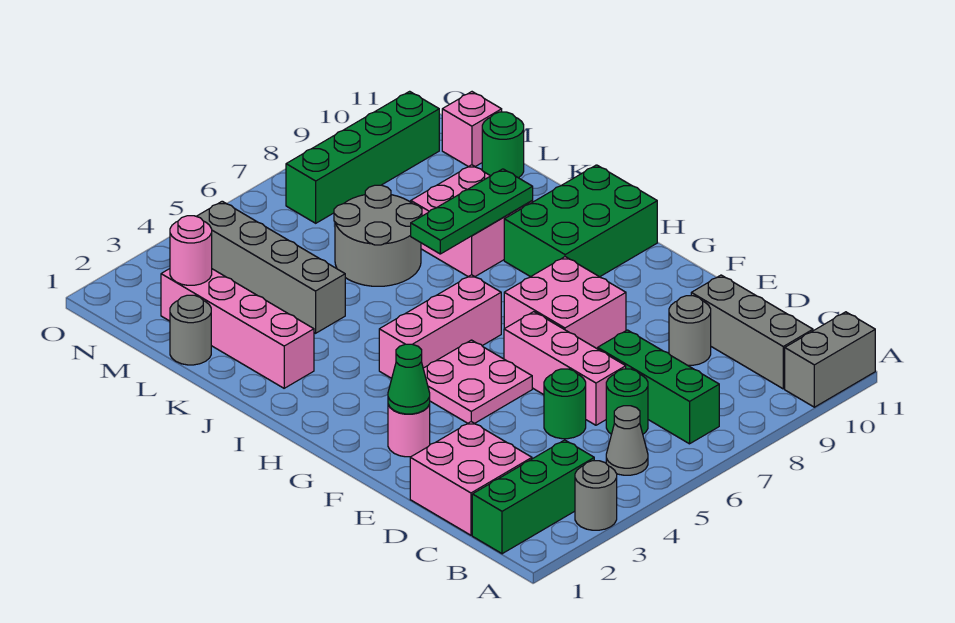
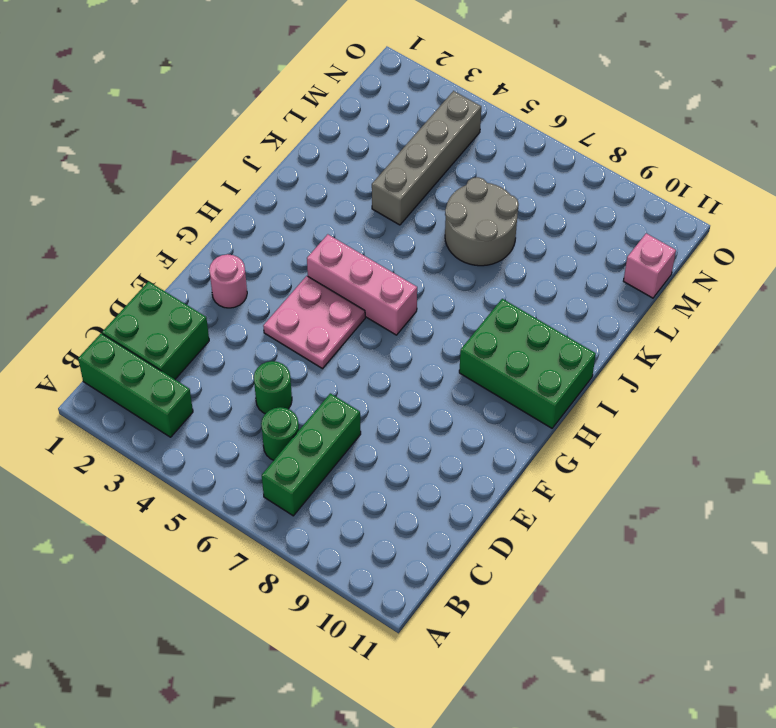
green 2x2 brick [102,282,209,379] -> pink 2x2 brick [410,422,532,535]
none -> grey 1x1 round brick [575,461,617,530]
none -> grey 1x2 brick [785,312,875,407]
none -> grey 1x1 cone [606,406,648,475]

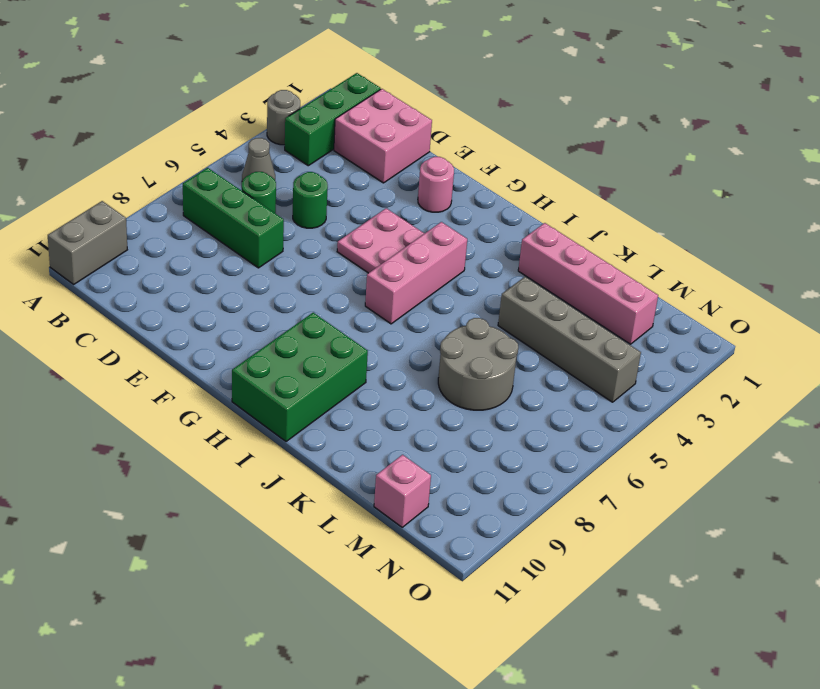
none -> grey 1x3 brick [691,275,813,389]
none -> pink 1x3 brick [504,312,626,425]
none -> grey 1x1 round brick [669,296,711,365]

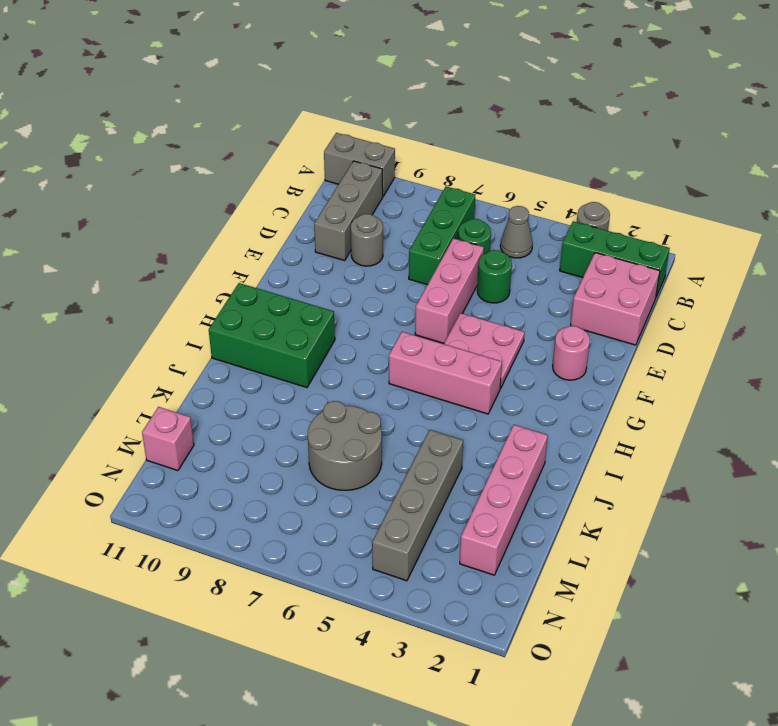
none -> pink 2x2 brick [504,257,626,349]
none -> pink 2x2 brick [411,165,533,277]
none -> grey 1x1 round brick [170,295,211,365]

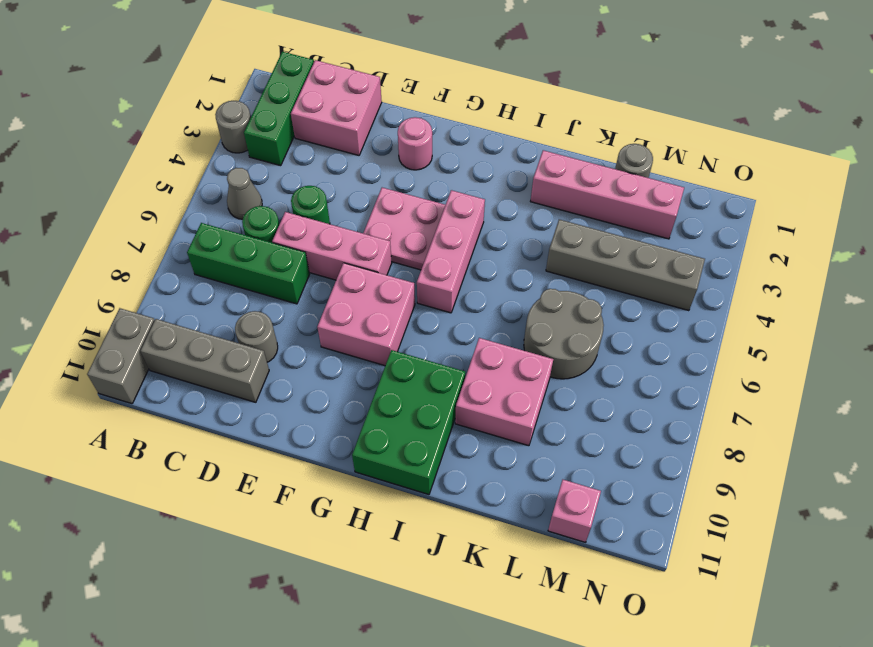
none -> green 1x1 round brick [482,112,524,178]
none -> green 1x4 brick [286,91,439,223]
none -> green 1x1 cone [388,344,430,414]

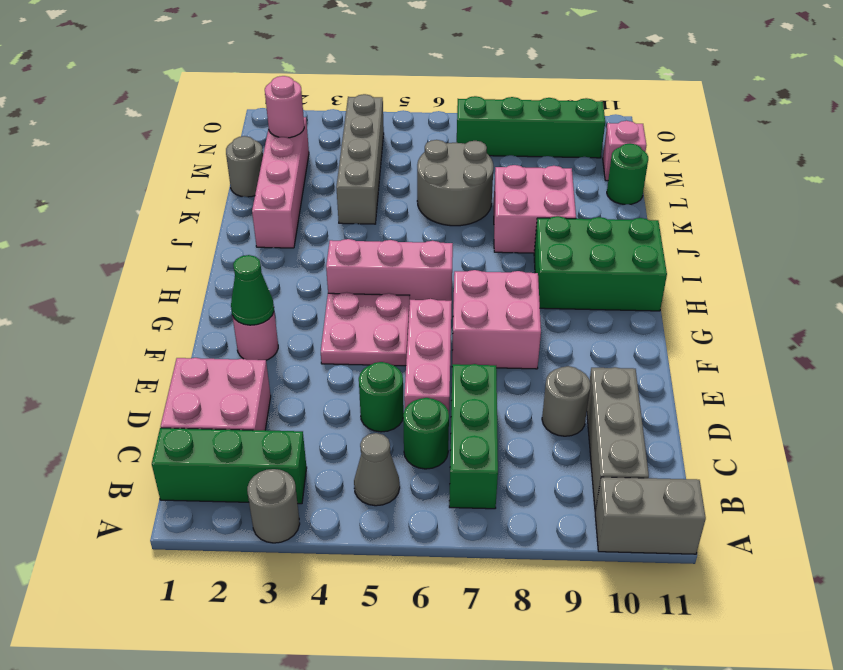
none -> green 1x3 plate [411,169,533,254]

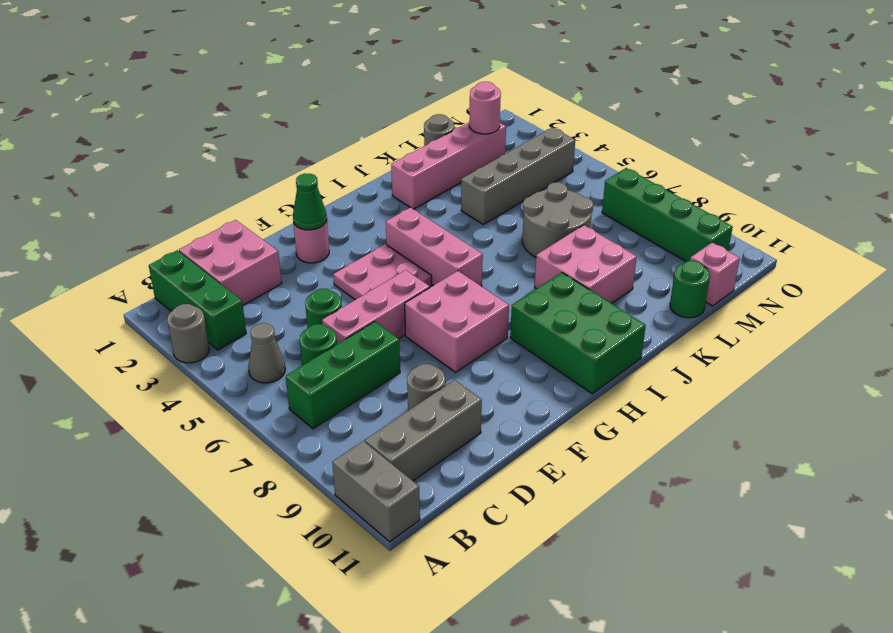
none -> green 1x3 plate [411,169,533,254]

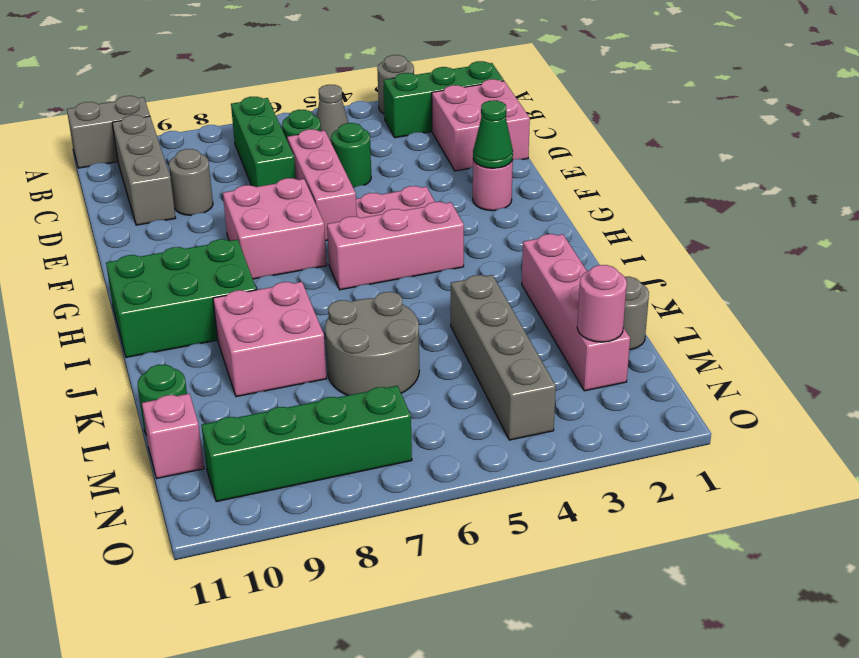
none -> green 1x3 plate [411,169,533,254]

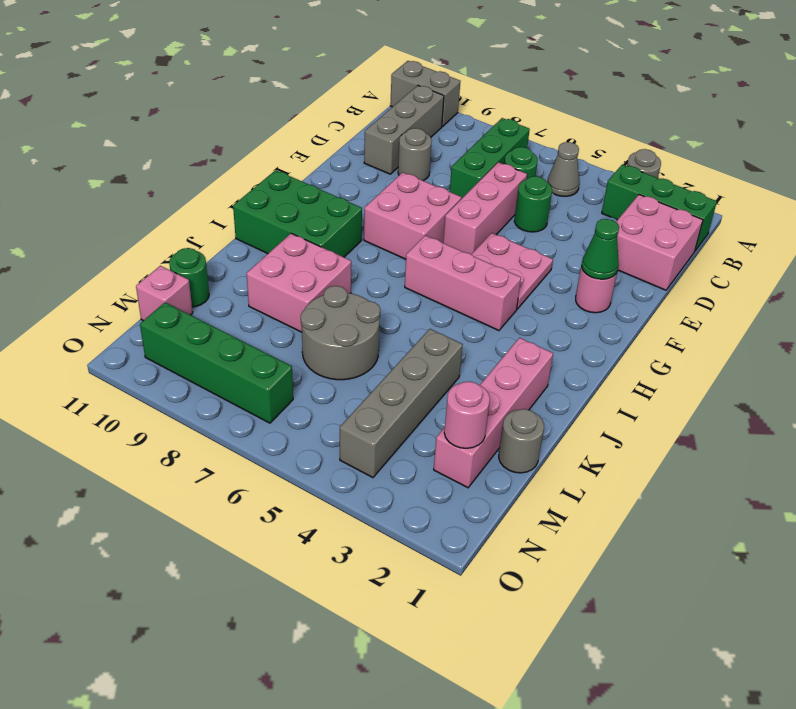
none -> green 1x3 plate [411,169,533,254]

